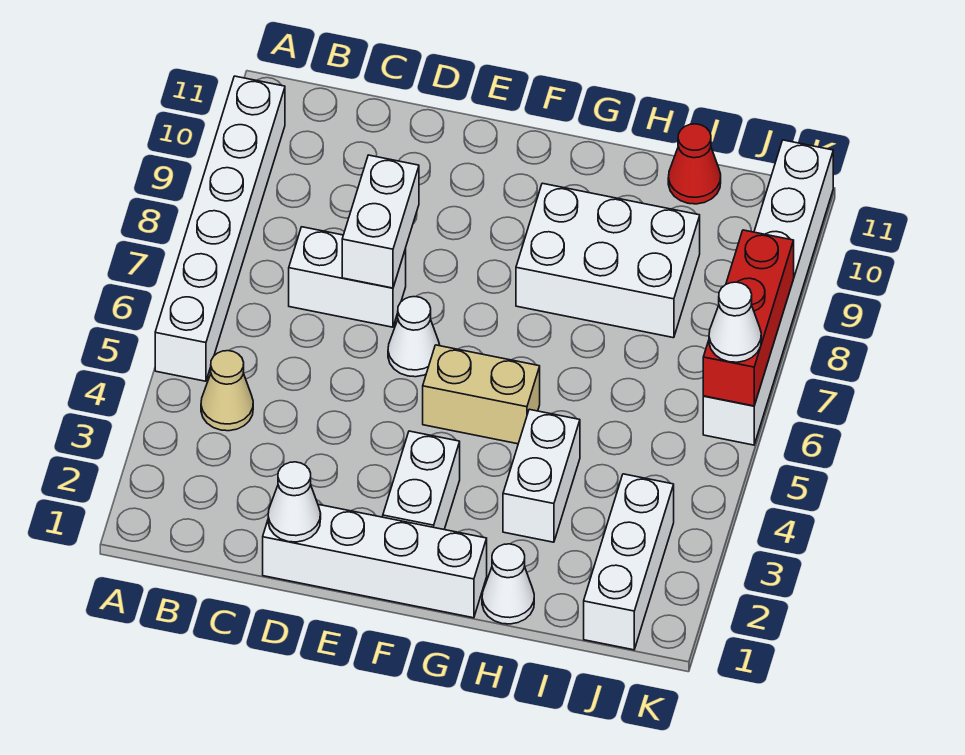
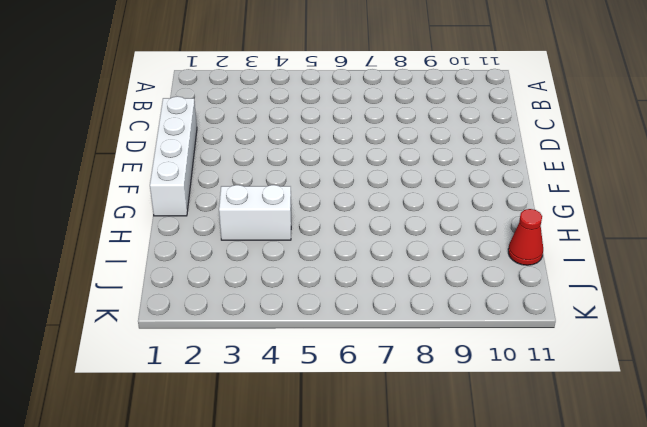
none -> white 1x6 brick [155,76,285,381]
none -> tan 1x1 cone [201,351,253,431]
none -> white 1x2 brick [289,227,406,327]

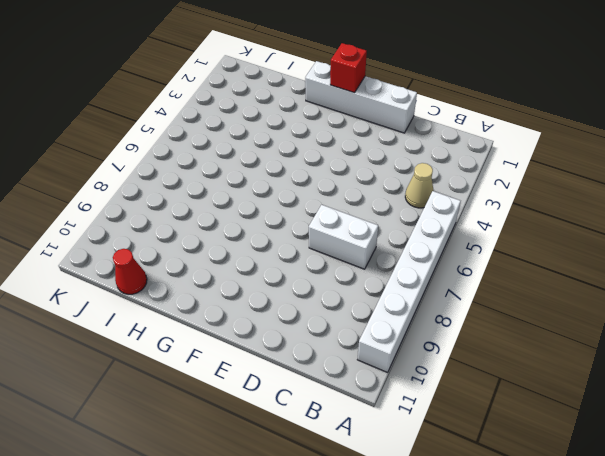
red 1x1 brick [330,43,367,93] -> none
none -> white 1x1 cone [388,297,440,377]
none -> white 1x2 brick [383,431,460,529]
none -> tan 1x2 brick [423,345,540,444]

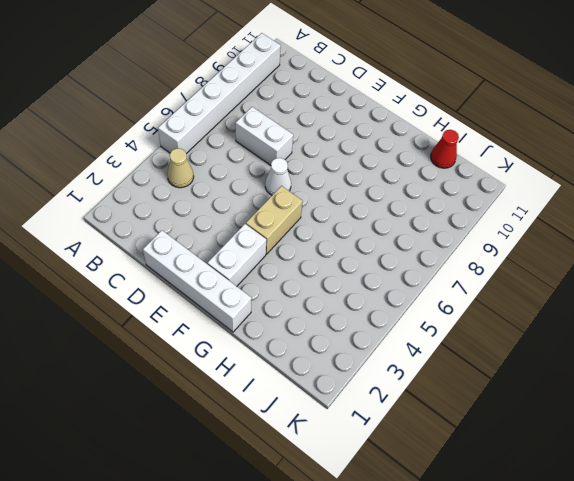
tan 1x2 brick [246,186,303,254] -> tan 1x2 brick turned to [423,345,540,444]
none -> white 2x3 brick [516,183,700,338]
none -> white 1x1 cone [482,544,534,624]
none -> white 1x2 brick [503,409,580,542]

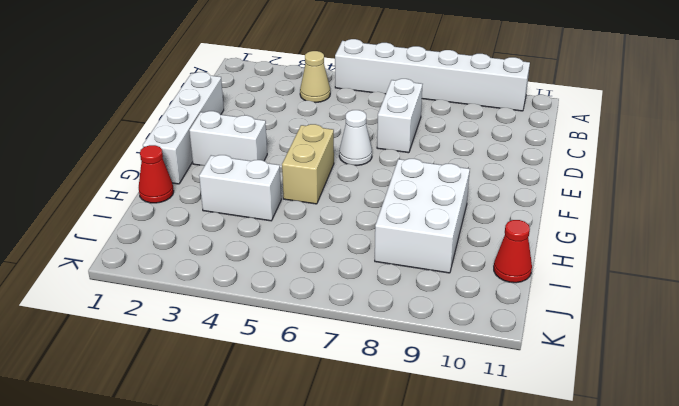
red 1x1 cone [139,145,174,203] -> white 1x1 cone [482,544,534,624]
none -> white 1x3 brick [584,474,674,650]
none -> white 1x6 brick [703,140,833,445]
none -> white 1x1 cone [268,462,321,542]

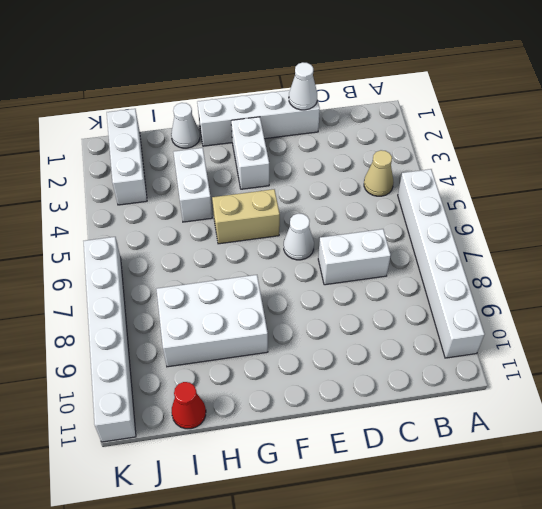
none -> white 1x2 brick [342,155,419,288]
none -> red 1x3 brick [703,230,794,406]
none -> white 1x1 cone [709,282,761,362]

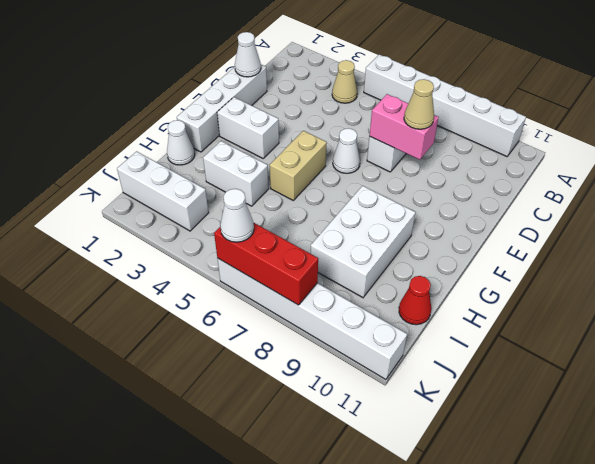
pink 1x2 brick [369,94,439,160] -> white 1x2 brick [342,155,419,288]
tan 1x1 cone [404,79,434,129] -> none

